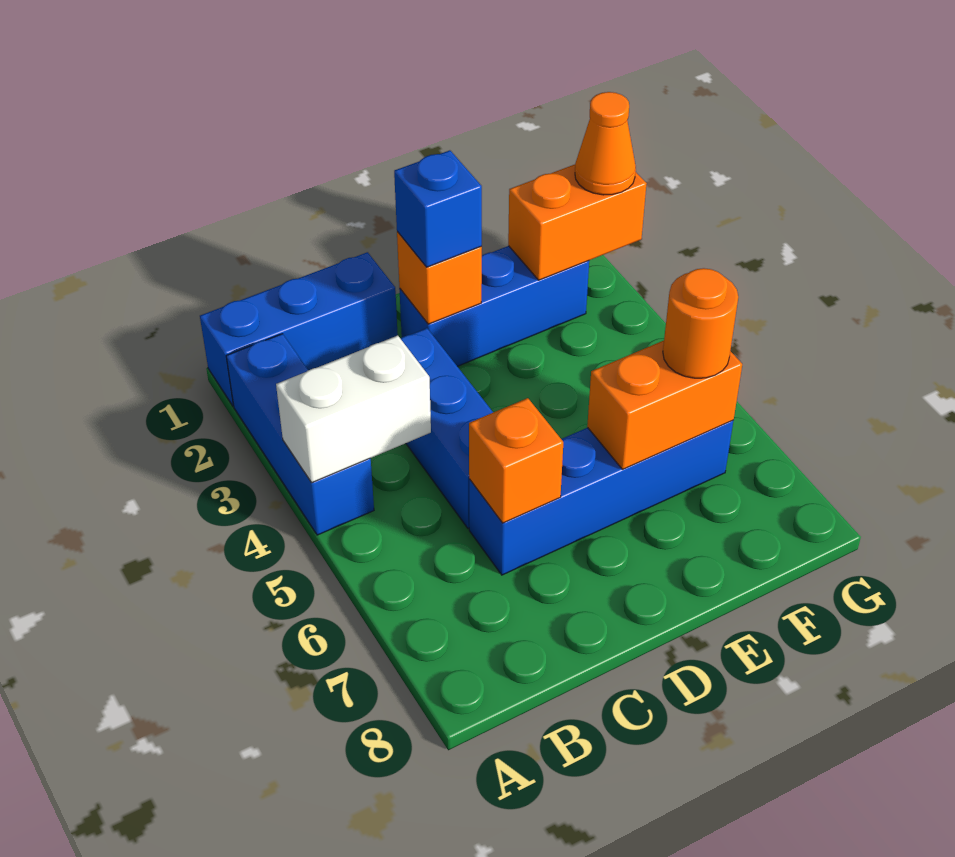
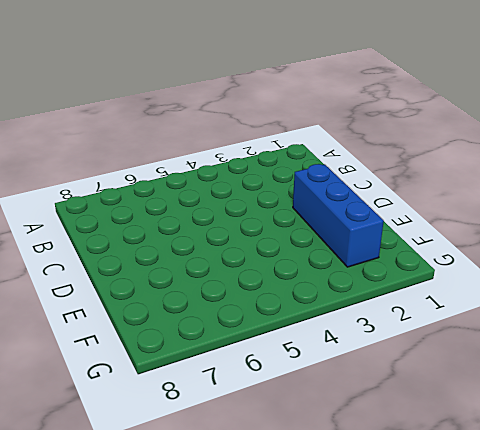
none -> blue 1x3 brick [200,252,398,406]
none -> blue 1x3 brick [226,334,374,535]
none -> blue 1x3 brick [401,328,493,528]

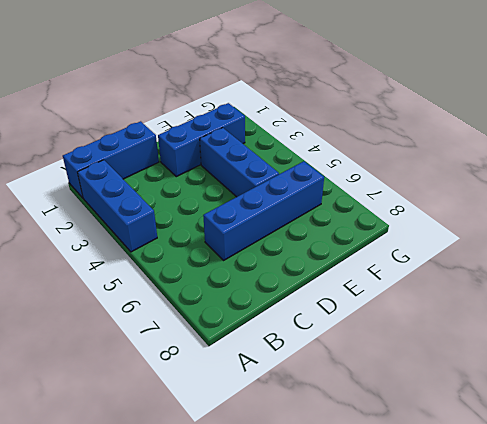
blue 1x3 brick [200,128,279,197] -> blue 1x3 brick moved to [401,328,493,528]
none -> white 1x2 brick [276,336,431,483]
none -> orange 1x1 brick [469,398,563,523]
none -> orange 1x1 brick [397,232,482,324]

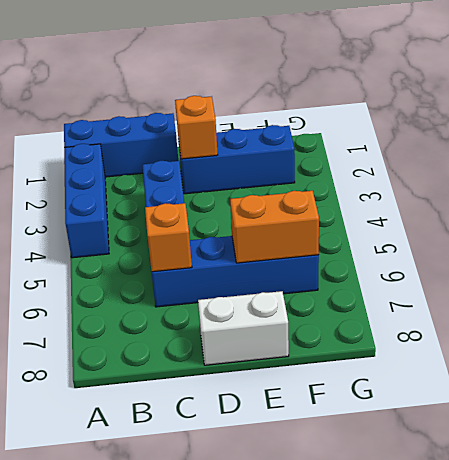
white 1x2 brick [198,291,289,365] -> white 1x2 brick moved to [276,336,431,483]
none -> orange 1x2 brick [508,165,647,280]
none -> blue 1x1 brick [394,150,482,267]
none -> orange 1x1 round brick [663,268,738,378]

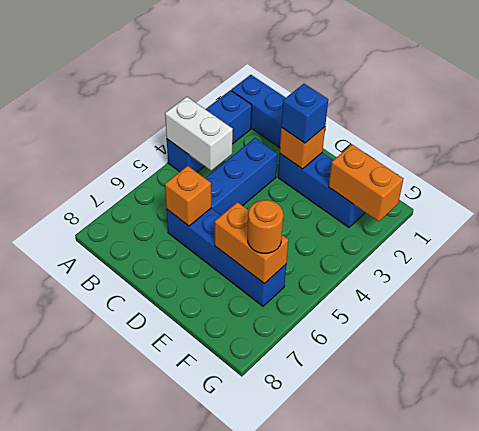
none -> orange 1x1 cone [575,92,636,195]

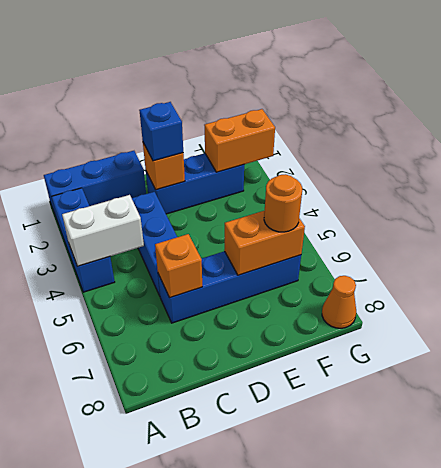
orange 1x1 cone [322,276,356,328] -> orange 1x1 cone moved to [575,92,636,195]

